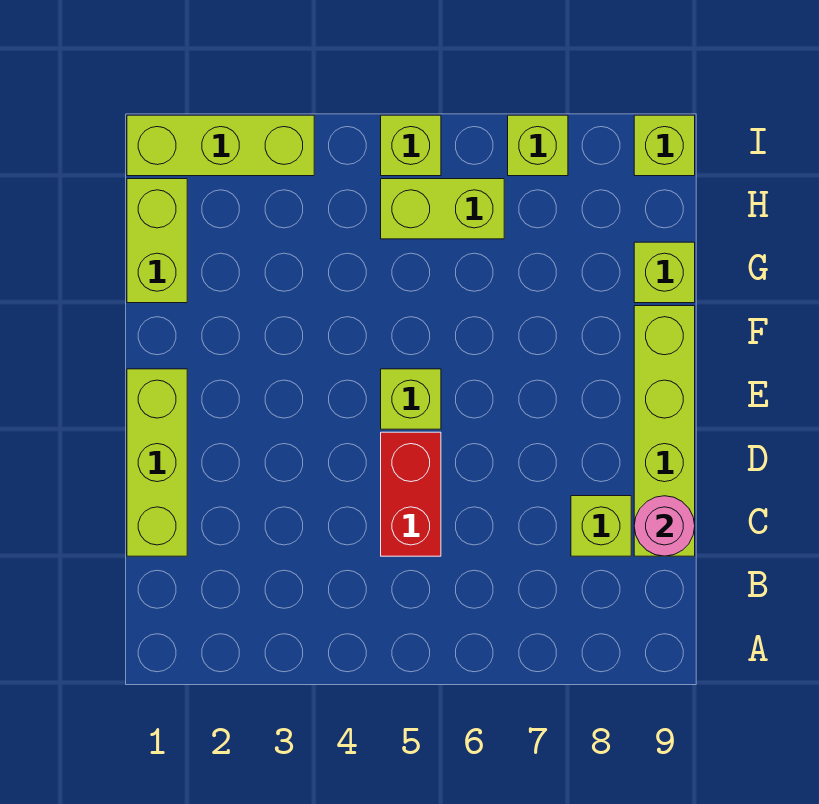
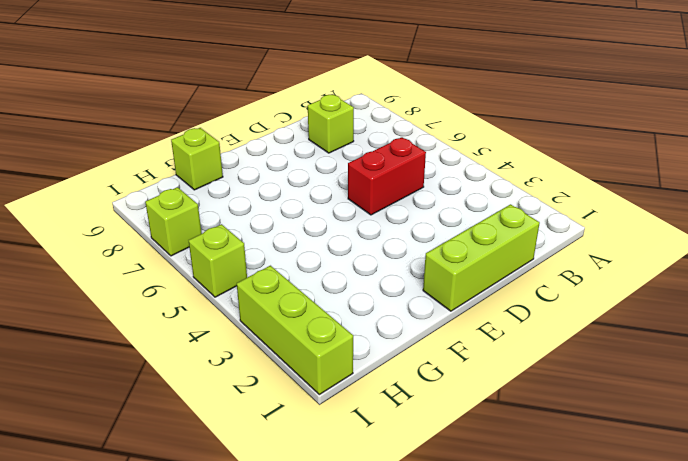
none -> lime 1x4 brick [634,306,695,556]
none -> lime 1x1 brick [381,369,441,429]
none -> lime 1x2 brick [127,179,187,303]

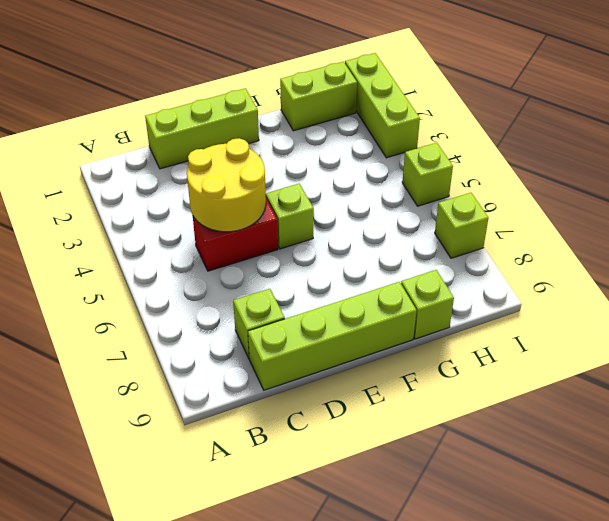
yellow 2x2 round brick [187,138,266,232] -> none
none -> lime 1x2 brick [381,179,504,239]
none -> lime 1x1 brick [634,115,695,176]
none -> pink 1x1 round brick [634,496,695,556]

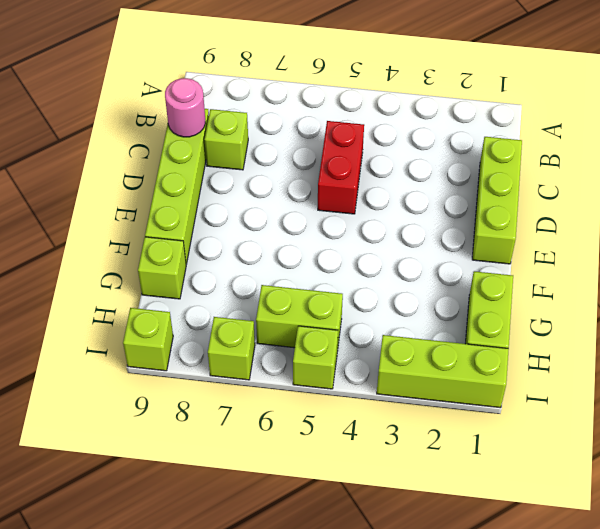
none -> lime 1x1 brick [381,369,441,429]

